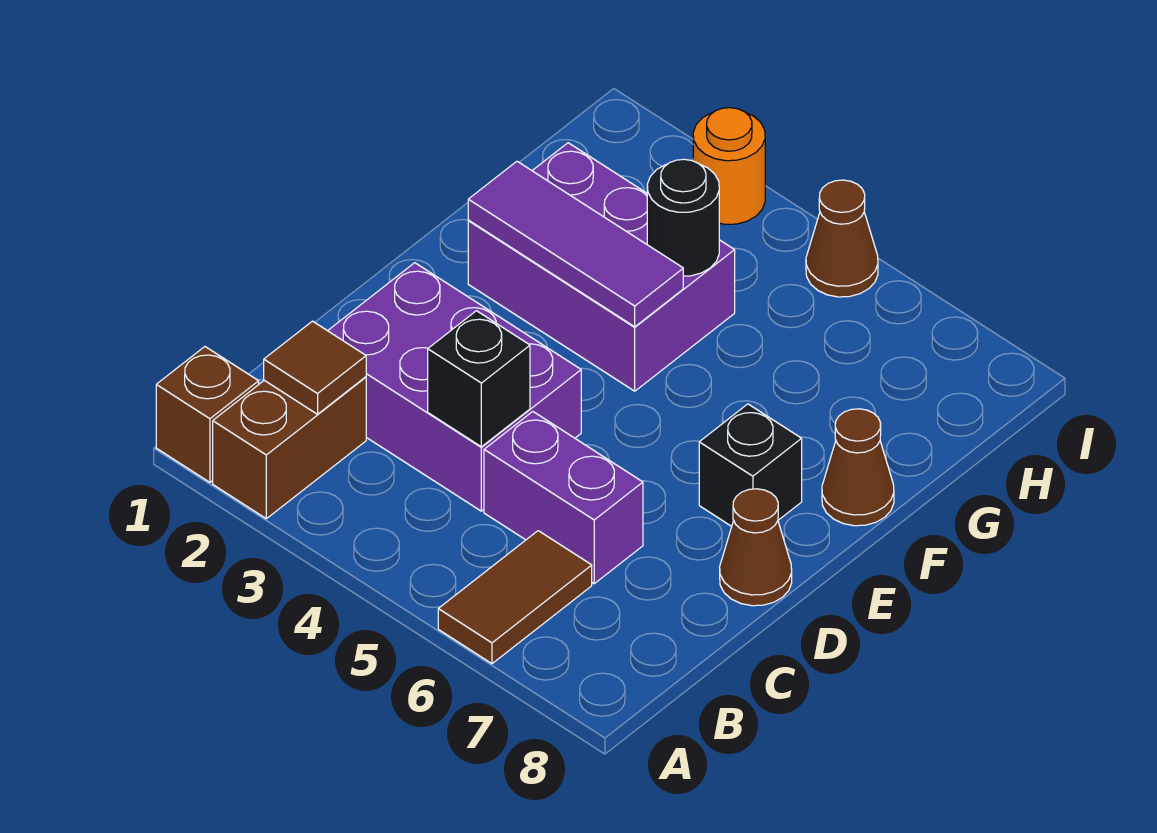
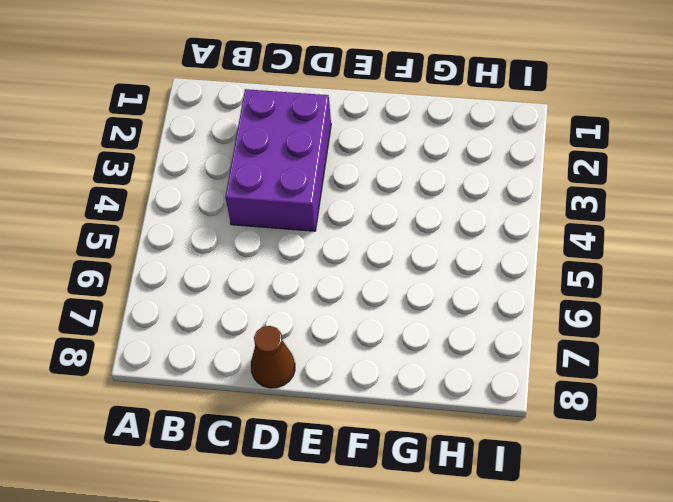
none -> brown 1x1 brick [156,347,259,482]
none -> brown 1x2 brick [213,377,366,519]
none -> brown 1x2 tile [438,531,592,664]

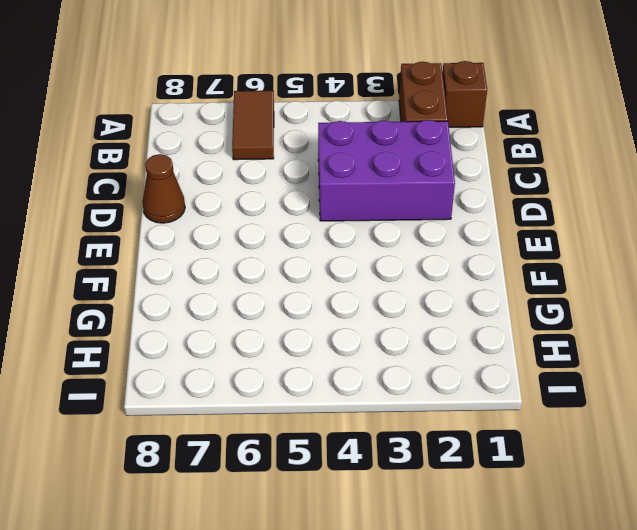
none -> purple 1x2 brick [484,412,643,584]
none -> black 1x1 brick [699,404,802,526]
none -> purple 2x3 brick [468,143,735,391]

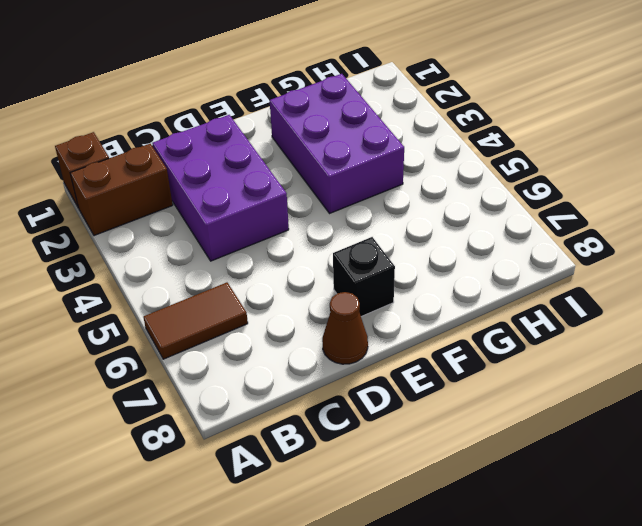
none -> purple 1x2 brick [484,412,643,584]
none -> brown 1x1 cone [822,409,894,526]
none -> orange 1x1 round brick [693,108,765,224]

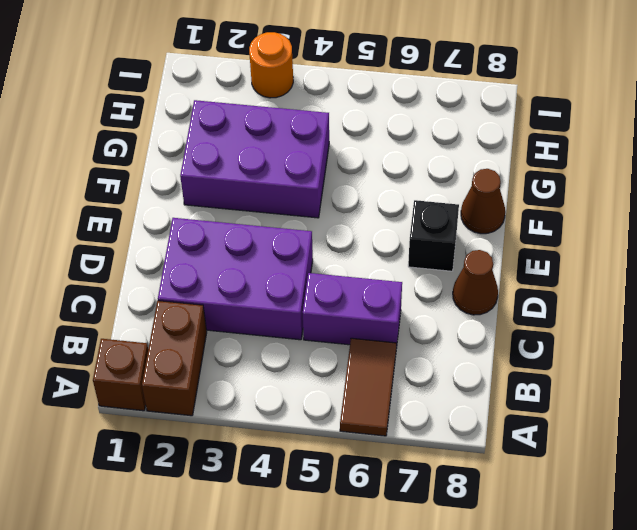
none -> brown 1x1 cone [806,180,878,297]
none -> brown 1x1 tile [264,321,366,414]
none -> black 1x1 brick [428,311,530,447]

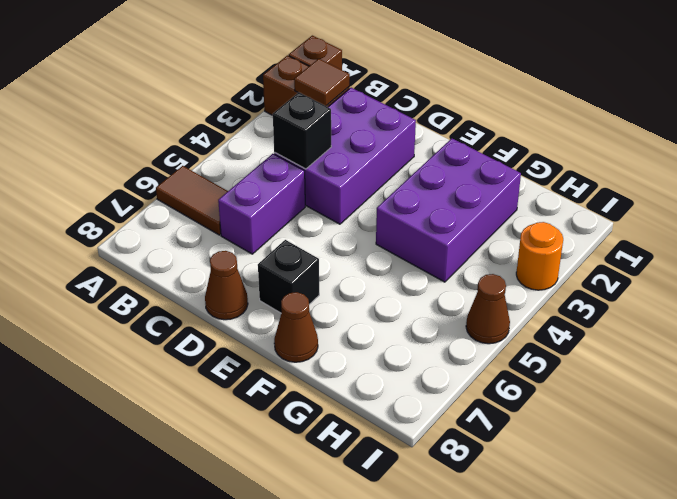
none -> purple 1x3 tile [468,161,683,327]
none -> black 1x1 round brick [647,159,719,276]

